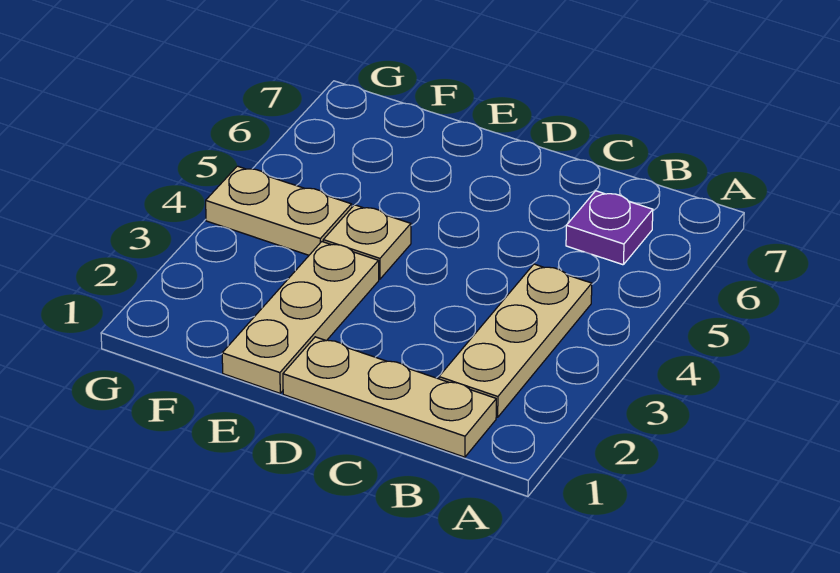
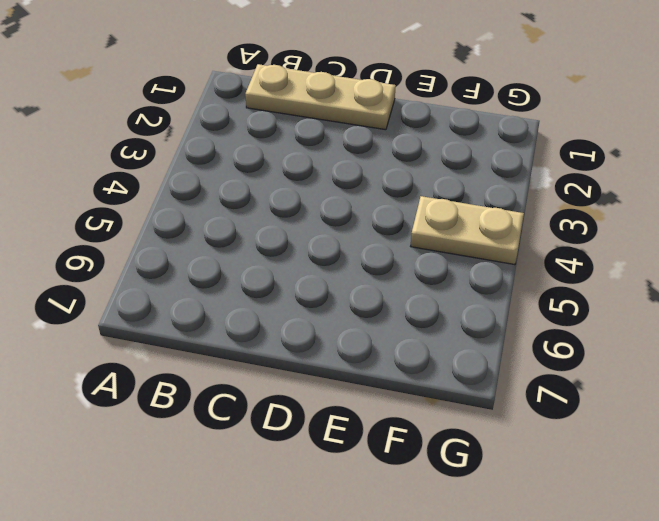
none -> tan 1x3 plate [439,264,592,417]
none -> purple 1x1 plate [566,191,653,265]

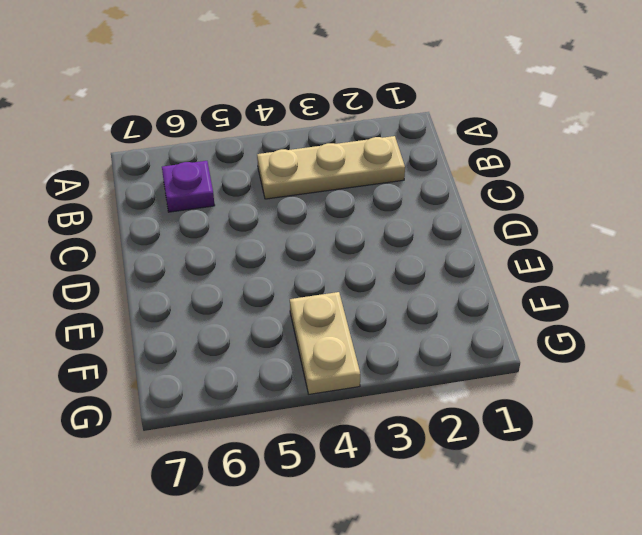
none -> tan 1x3 plate [283,337,496,457]
none -> tan 1x3 plate [222,242,379,393]

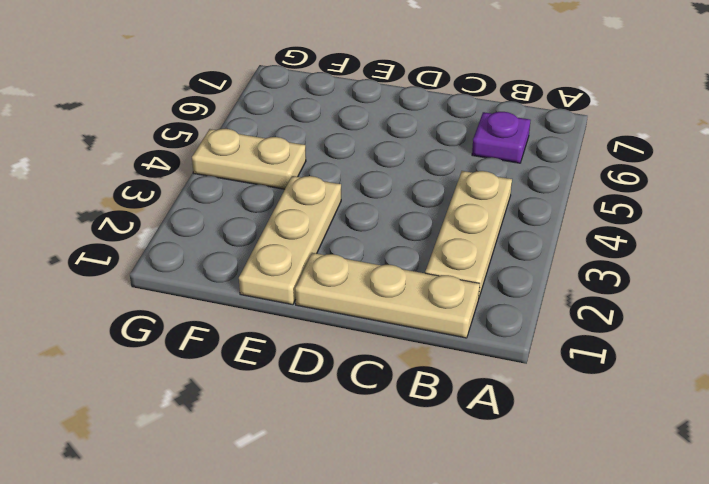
none -> tan 1x1 plate [323,205,411,279]

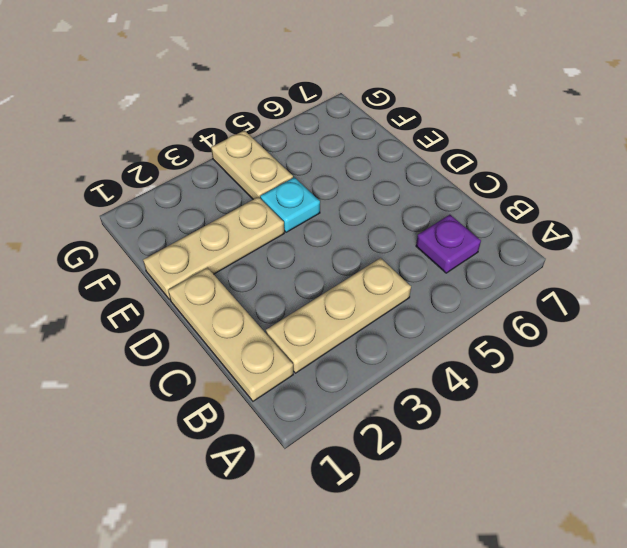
cyan 1x1 plate [260,177,320,232] -> tan 1x1 plate [323,205,411,279]

